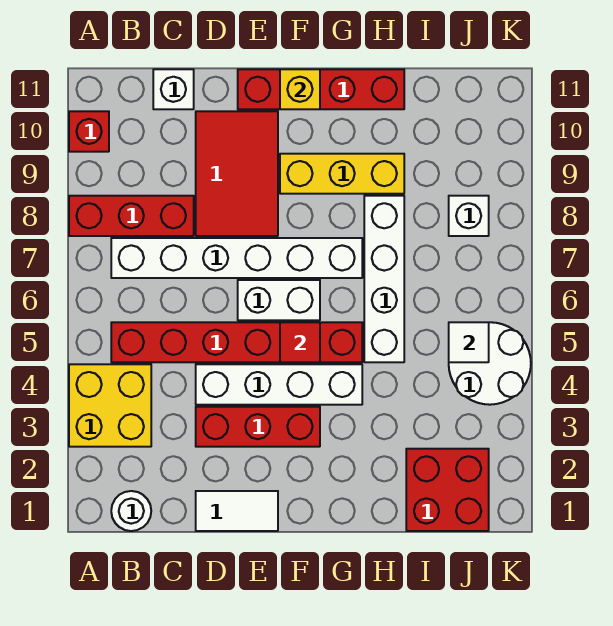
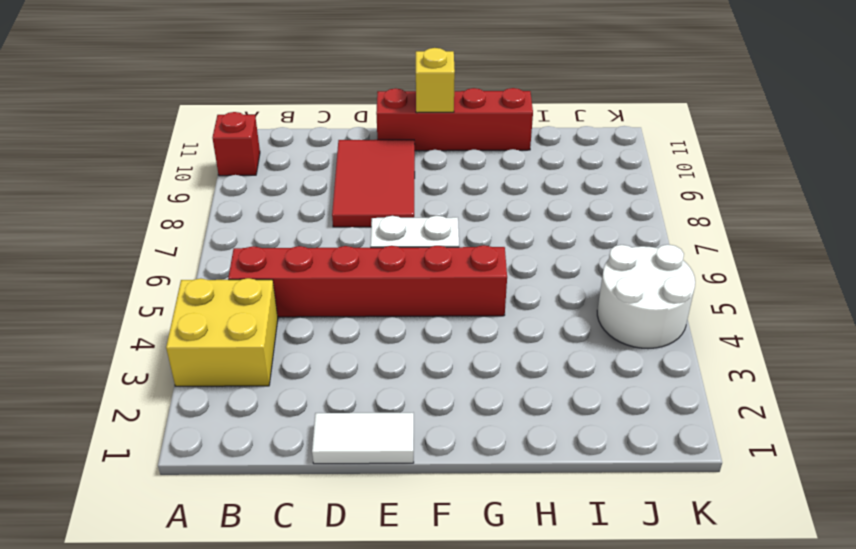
none -> red 1x3 brick [69,196,194,236]
none -> white 1x1 round brick [111,491,151,531]
none -> white 1x6 brick [111,238,362,278]

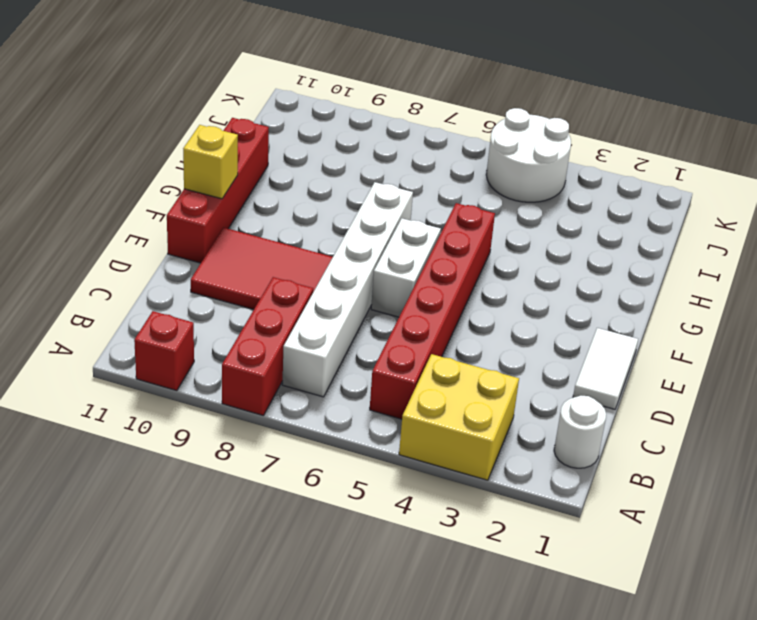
none -> white 1x1 brick [153,69,194,109]
none -> red 1x3 brick [196,407,320,447]
none -> white 1x4 brick [196,364,362,405]

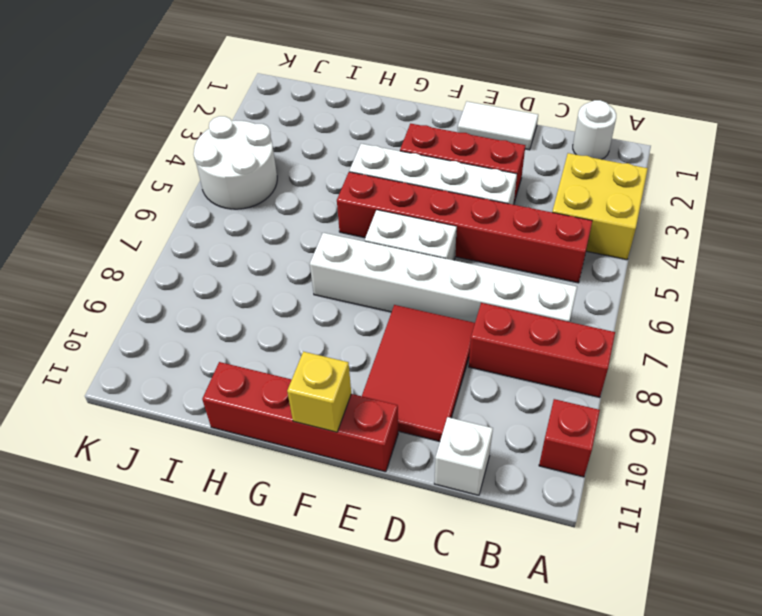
none -> yellow 1x3 brick [280,154,404,194]
none -> white 1x4 brick [364,196,404,362]
none -> red 2x2 brick [406,449,489,531]

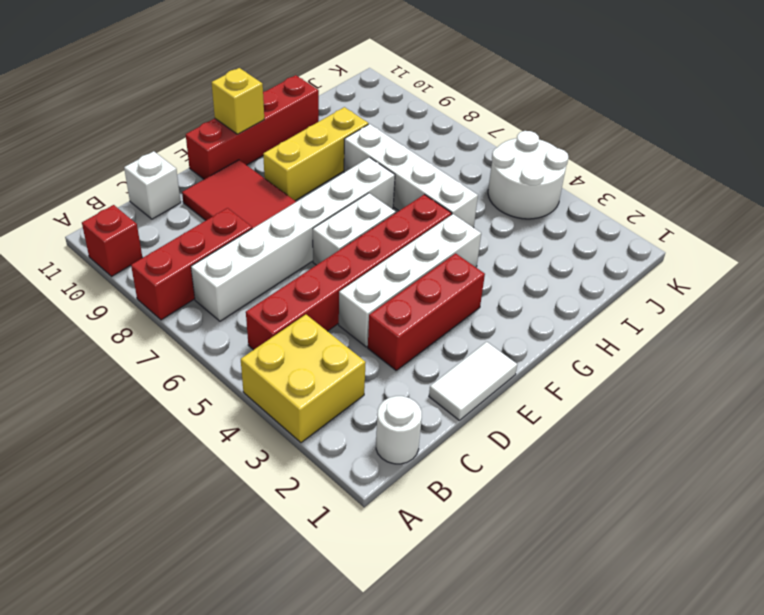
none -> red 2x2 brick [406,449,489,531]
none -> white 1x1 brick [449,196,489,236]
none -> red 1x1 tile [280,322,320,362]

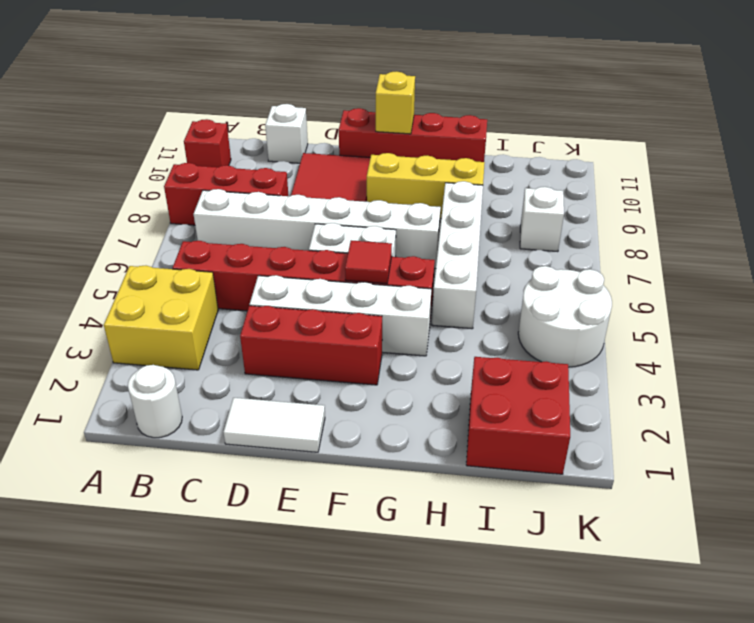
none -> white 1x1 tile [449,322,489,362]

